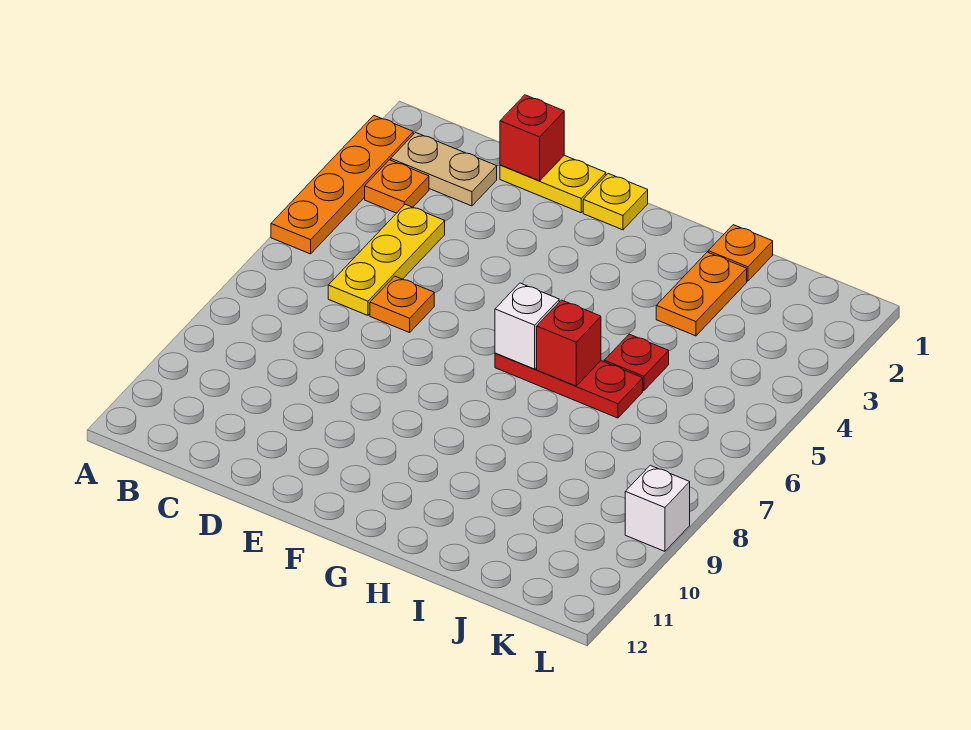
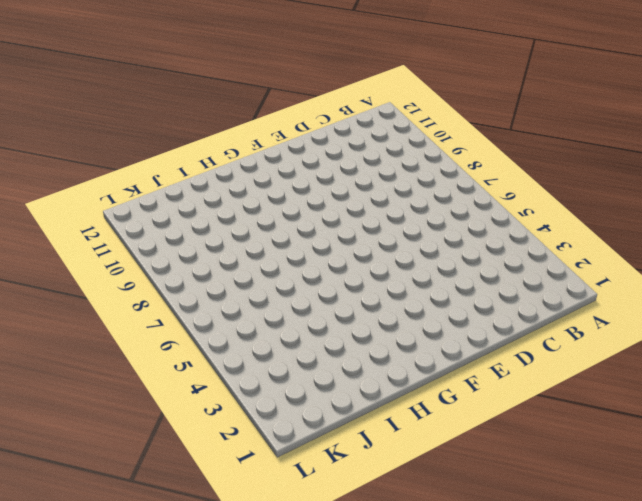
none -> orange 1x4 plate [271,116,413,254]
none -> tan 1x2 plate [391,133,497,206]
none -> orange 1x1 plate [365,160,429,213]

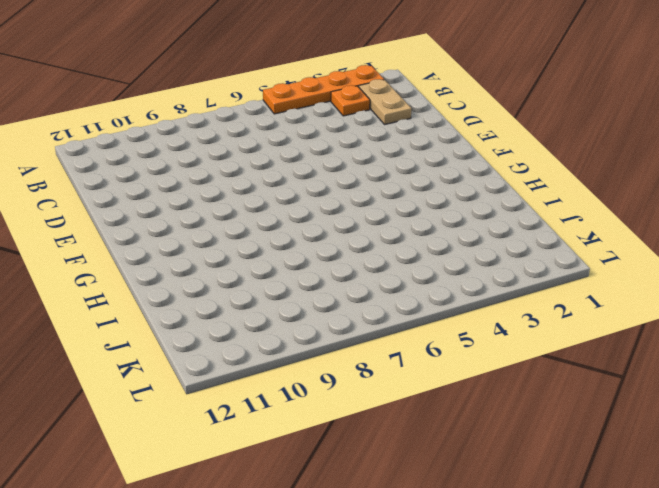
none -> yellow 1x3 plate [328,204,445,315]
none -> yellow 1x2 plate [500,155,606,213]
none -> orange 1x1 plate [370,276,434,333]

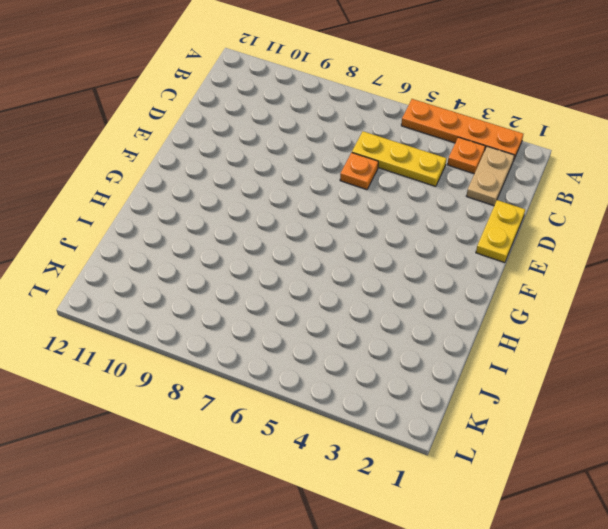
none -> yellow 1x1 plate [583,173,648,230]
none -> red 1x3 plate [495,353,643,418]
none -> orange 1x1 plate [708,225,773,281]

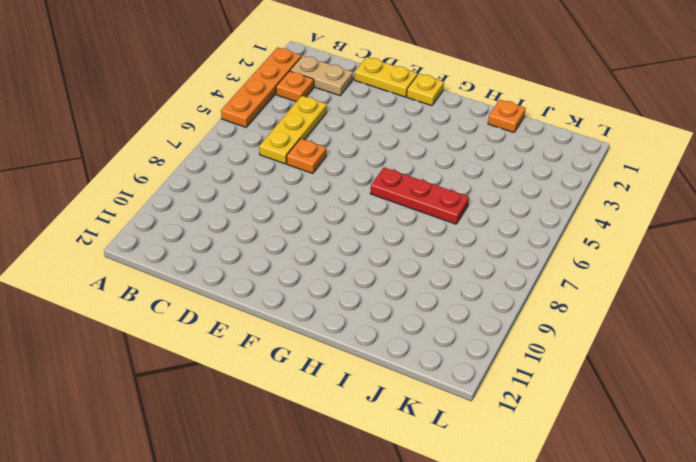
none -> orange 1x2 plate [656,252,747,336]
none -> red 1x1 plate [604,334,669,391]
none -> white 1x1 brick [625,465,690,551]

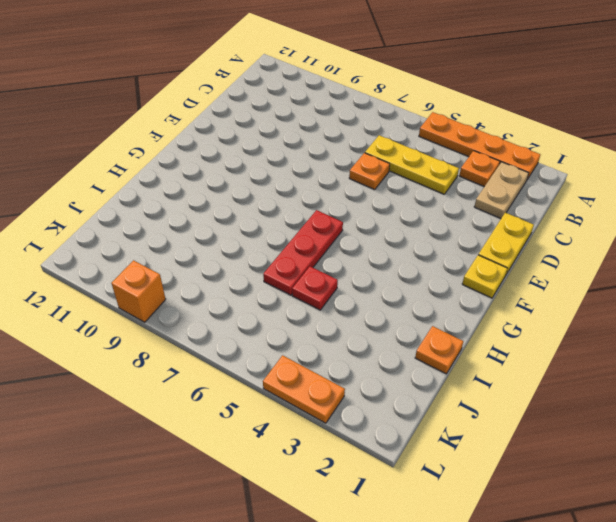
orange 1x2 plate [263,355,345,423] -> orange 1x2 plate moved to [656,252,747,336]
orange 1x1 brick [111,260,166,322] -> white 1x1 brick [625,465,690,551]
none -> red 1x1 brick [500,95,564,181]
none -> white 1x1 brick [495,283,559,369]
none -> red 1x1 brick [537,300,601,386]

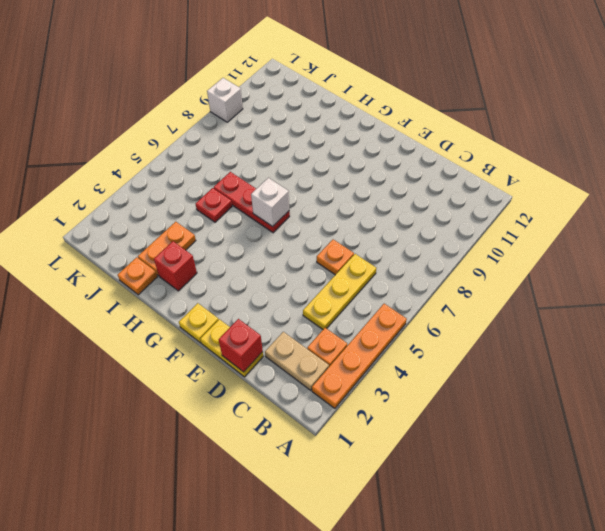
red 1x1 brick [154,241,197,291] -> red 1x1 brick moved to [537,300,601,386]

